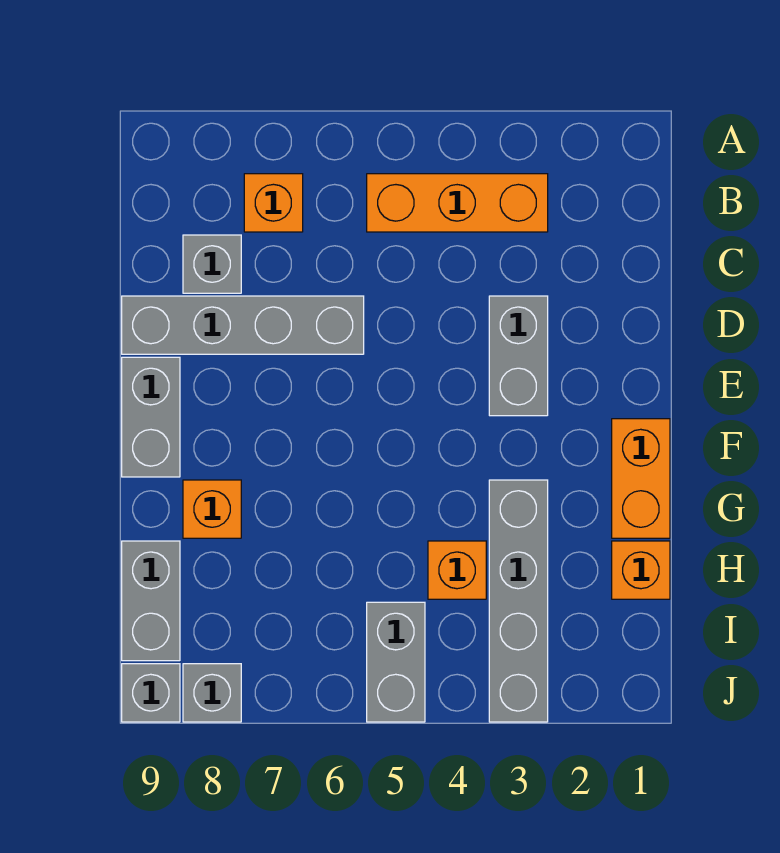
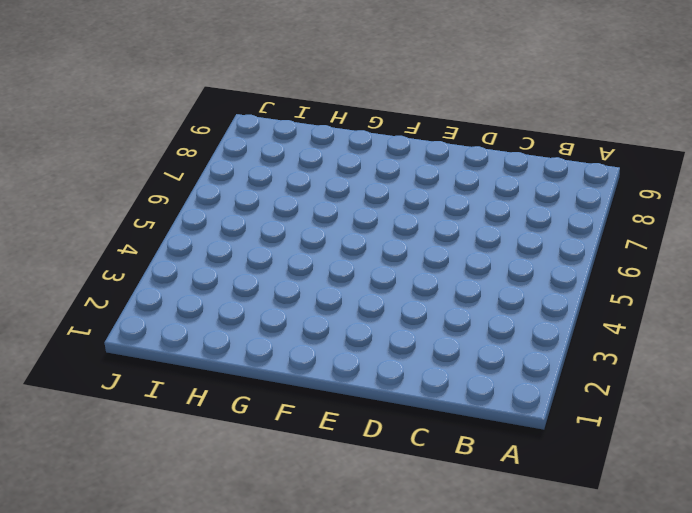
none -> orange 1x3 brick [367,174,548,232]
none -> orange 1x1 brick [244,174,303,232]
none -> grey 1x1 brick [183,235,241,293]

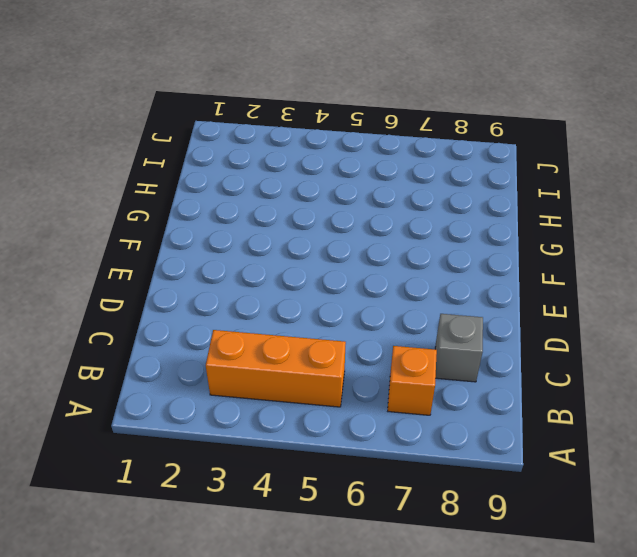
none -> grey 1x2 brick [489,296,548,416]
none -> grey 1x4 brick [122,296,364,354]
none -> grey 1x2 brick [122,357,180,477]

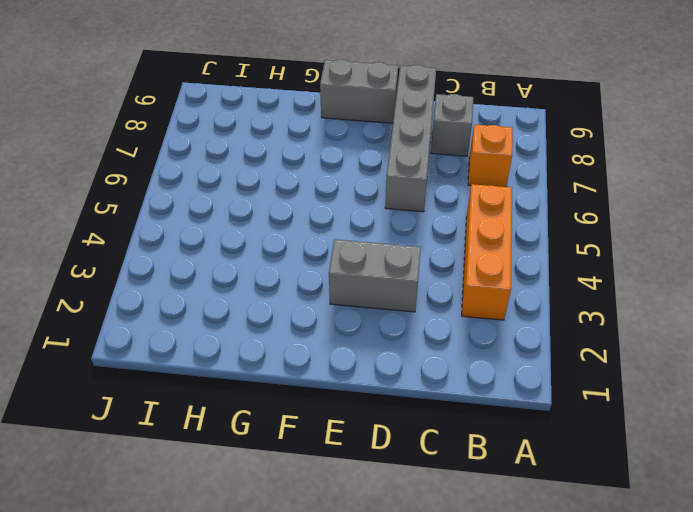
none -> orange 1x2 brick [612,419,670,538]
none -> grey 1x4 brick [489,480,548,722]
none -> orange 1x1 brick [183,480,241,538]

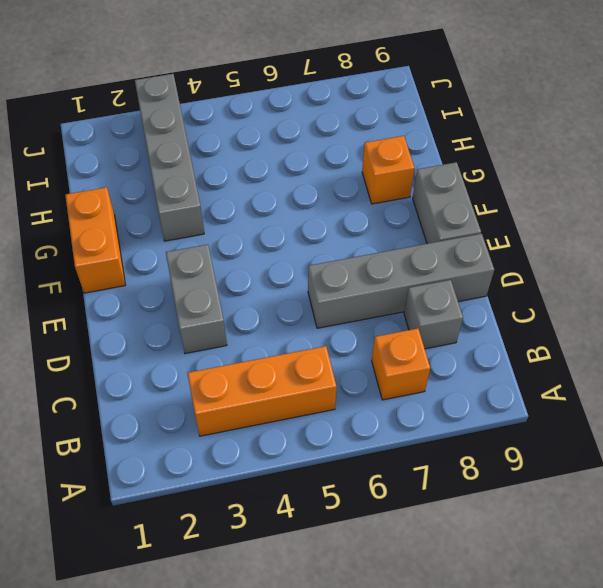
none -> orange 1x1 brick [612,541,670,599]
none -> orange 1x1 brick [428,541,486,599]
none -> grey 1x2 brick [122,541,180,661]

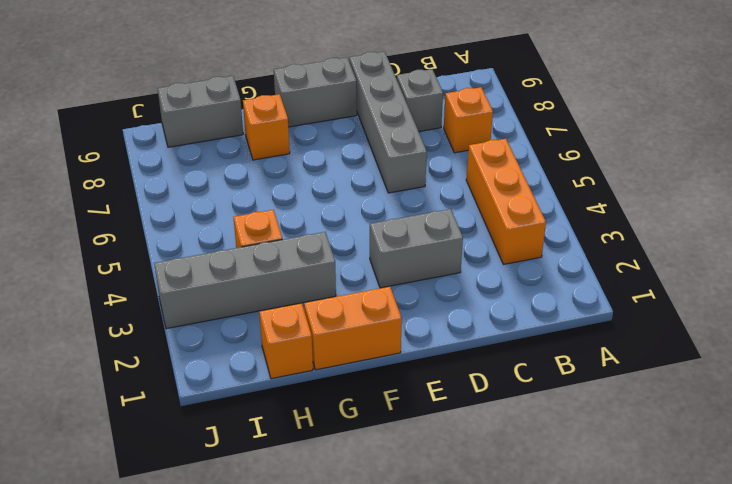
none -> grey 1x2 brick [367,602,425,722]
none -> grey 1x1 brick [183,664,241,722]
none -> grey 1x1 brick [122,664,180,722]

